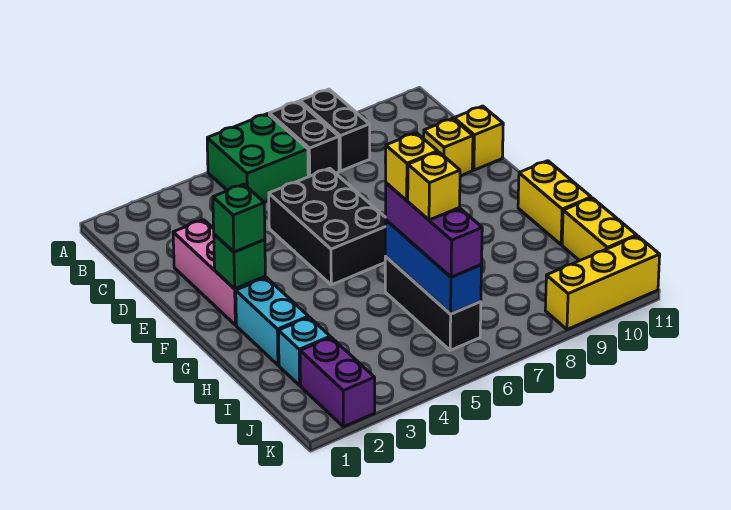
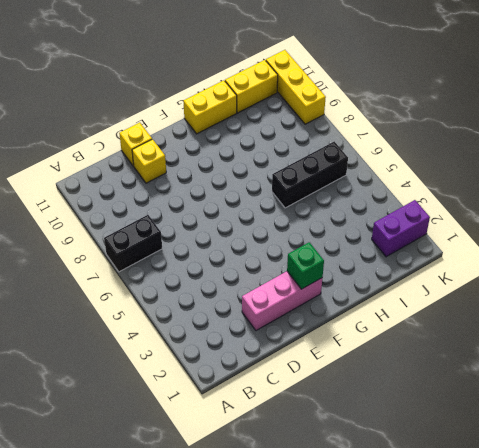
none -> green 2x2 brick [207,114,308,202]
none -> black 1x2 brick [300,89,370,171]
none -> black 2x3 brick [269,168,386,285]

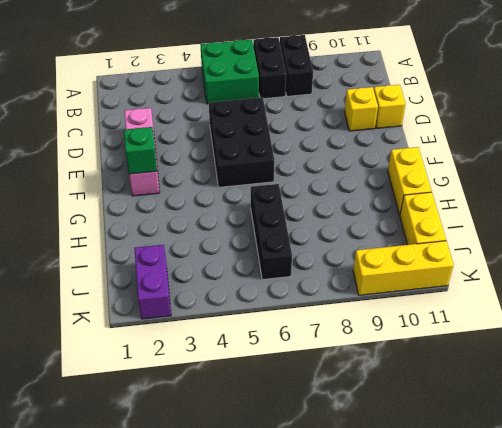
none -> cyan 1x2 brick [236,278,308,365]
none -> cyan 1x1 brick [279,317,330,385]
none -> blue 1x3 brick [385,220,482,314]

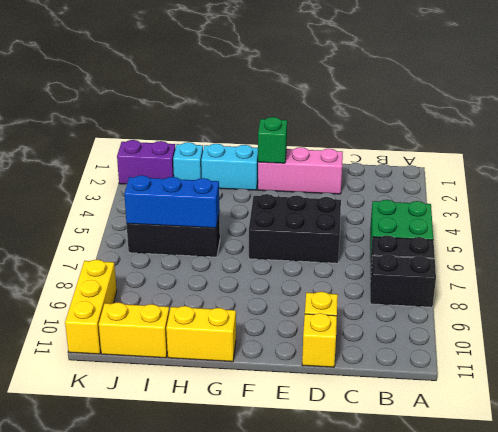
none -> green 1x1 brick [213,184,265,252]
none -> purple 1x3 brick [386,183,482,277]
none -> yellow 1x1 brick [386,133,438,200]

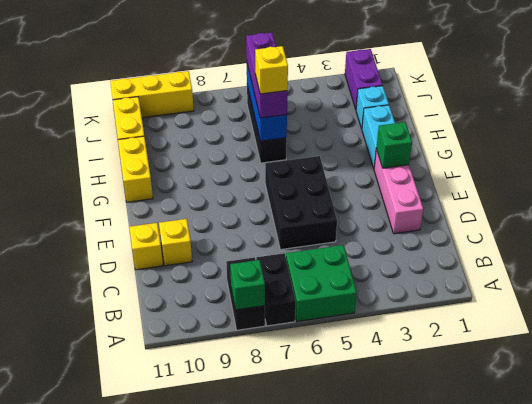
green 1x1 brick [230,260,265,310] -> green 1x1 brick moved to [213,184,265,252]
none -> yellow 1x1 brick [408,152,460,220]

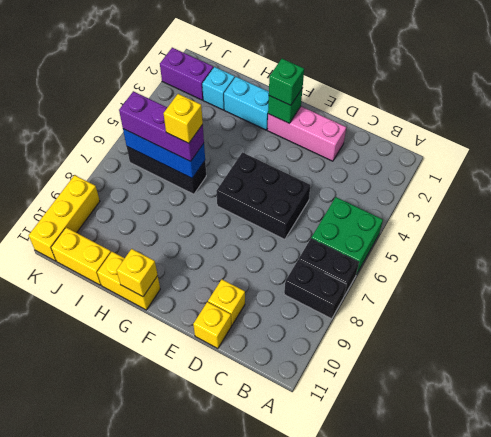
yellow 1x1 brick [117,249,158,297] -> yellow 1x1 brick moved to [408,152,460,220]

